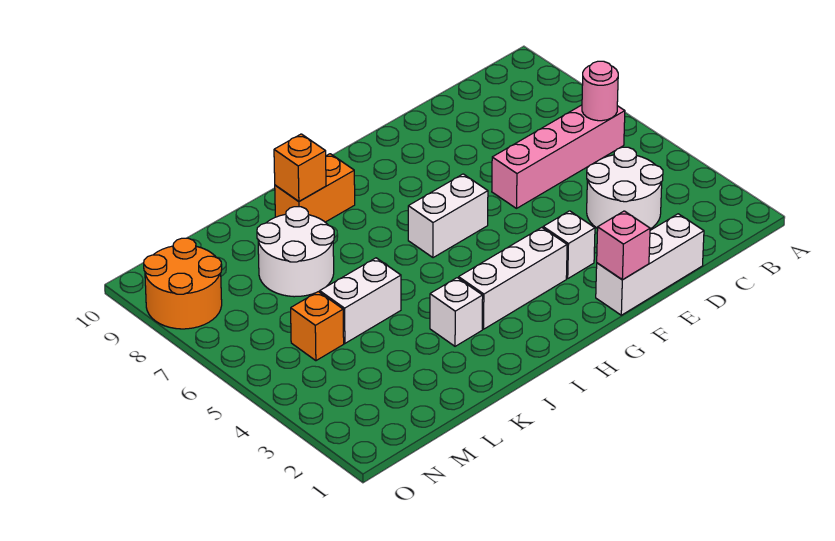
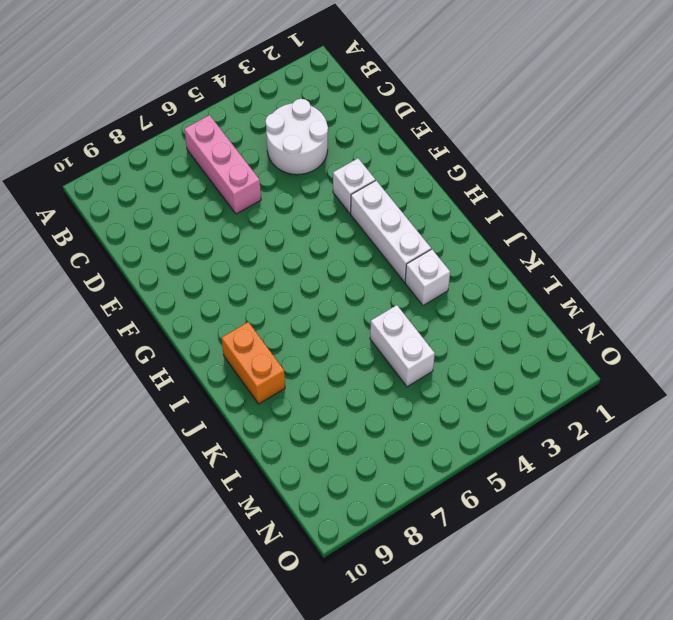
pink 1x3 brick [184,115,261,214] -> pink 1x4 brick [492,105,625,208]
none -> white 1x3 brick [596,214,704,315]
none -> white 1x2 brick [408,174,488,258]
none -> white 2x2 round brick [257,207,334,297]

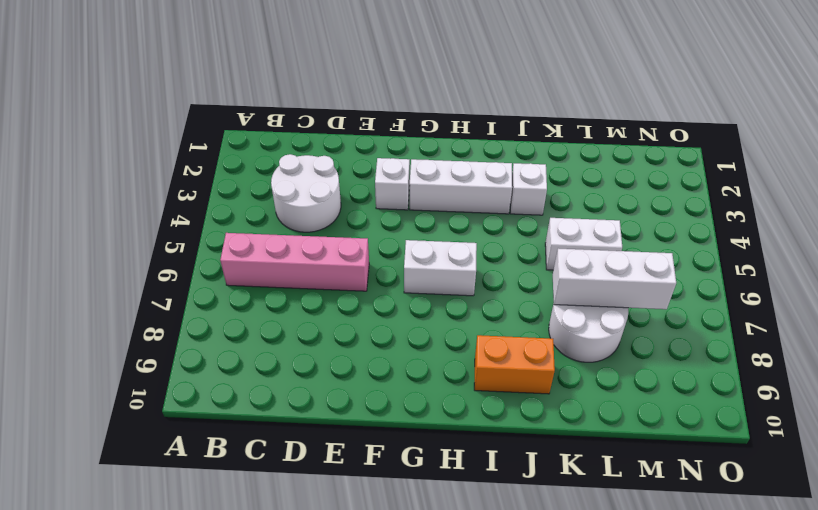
white 1x3 brick [553,248,676,309] -> white 1x3 brick moved to [596,214,704,315]
none -> orange 1x1 brick [291,292,344,361]
none -> orange 2x2 round brick [144,238,222,329]
none -> pink 1x1 round brick [582,61,618,121]

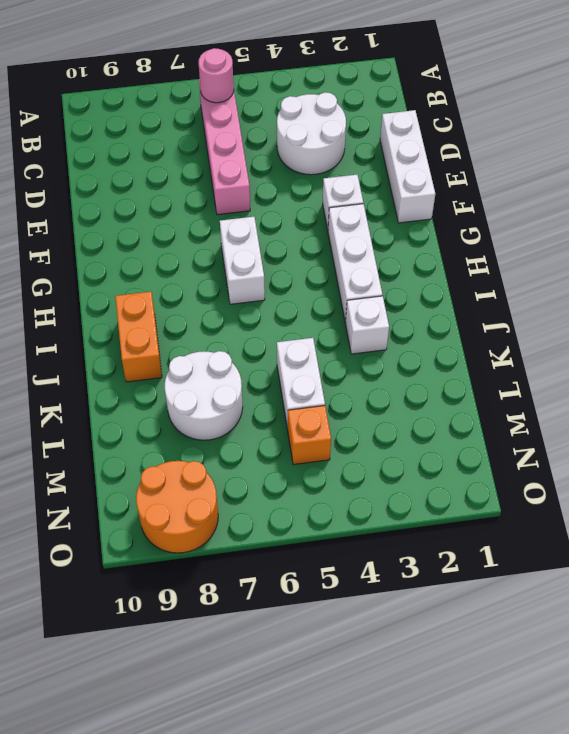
none -> pink 1x1 brick [597,211,650,280]
none -> orange 1x1 brick [274,134,326,201]

